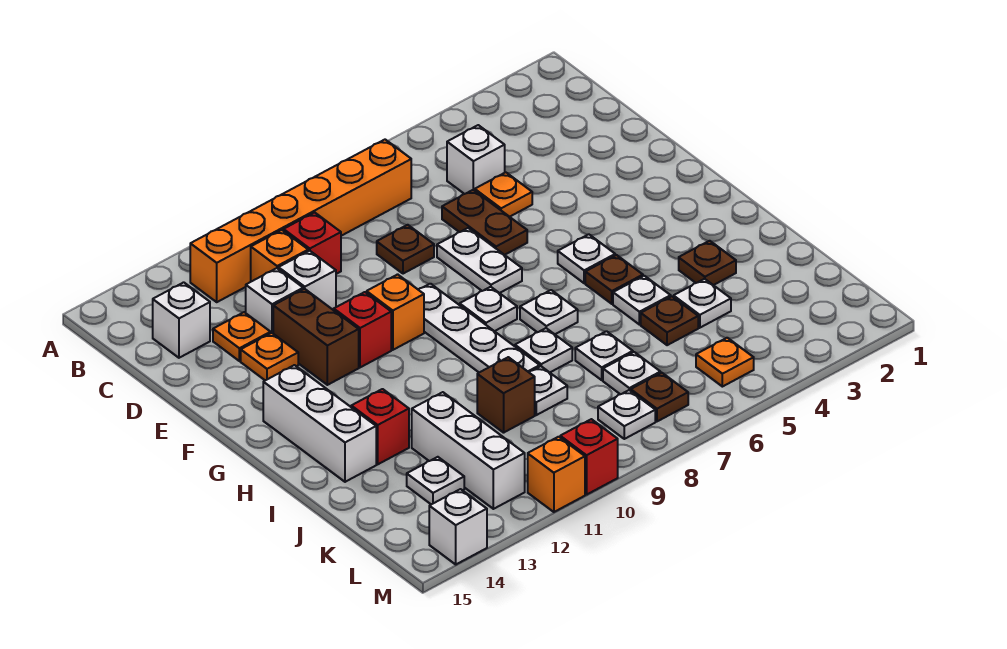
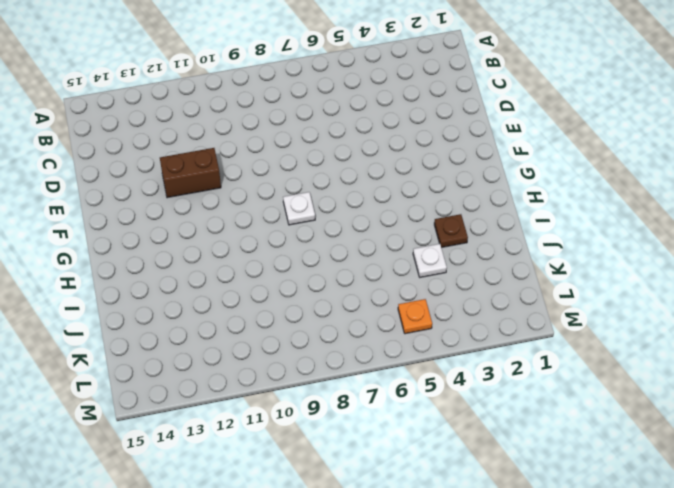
brown 1x2 brick [160,148,221,198] -> brown 1x2 brick turned to [273,289,359,385]
none -> orange 1x6 brick [190,140,411,302]
none -> white 1x1 brick [447,125,505,194]
none -> red 1x1 brick [284,212,341,274]
none -> orange 1x1 brick [251,230,308,282]

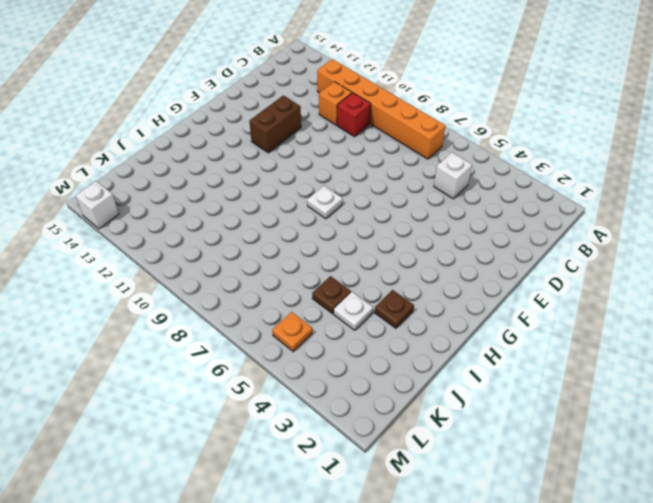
none -> white 1x1 brick [153,282,210,358]
none -> orange 1x1 plate [475,172,532,217]
none -> brown 1x2 plate [442,190,527,255]
none -> brown 1x1 plate [377,225,434,274]

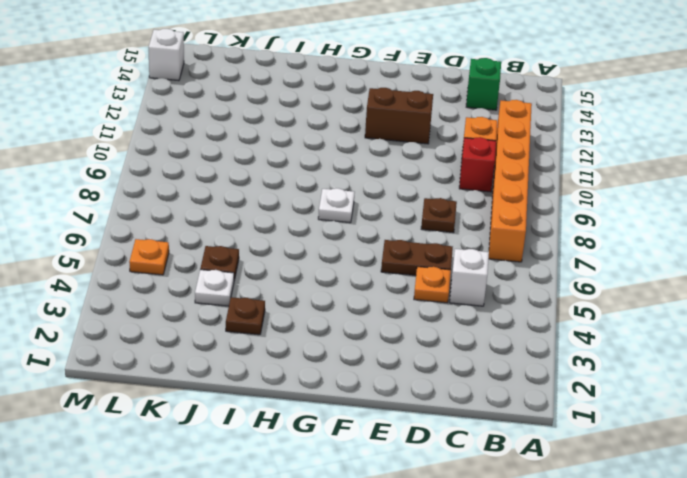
green 1x1 brick [466,58,501,110] -> white 1x1 brick [153,282,210,358]
none -> white 1x1 brick [278,251,336,310]
none -> white 1x1 brick [246,268,303,333]
none -> orange 1x1 plate [213,312,271,361]
none -> white 1x2 plate [437,228,522,293]

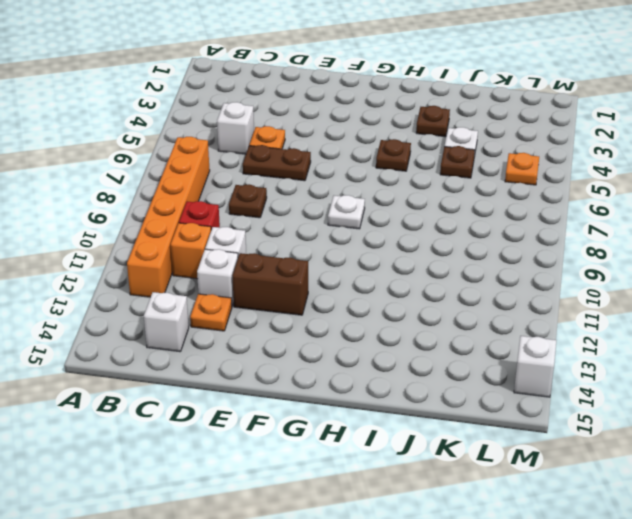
none -> white 1x2 plate [437,228,522,293]
none -> orange 1x1 plate [241,333,298,380]
none -> white 1x4 plate [418,284,540,372]
none -> orange 1x1 brick [367,274,424,350]

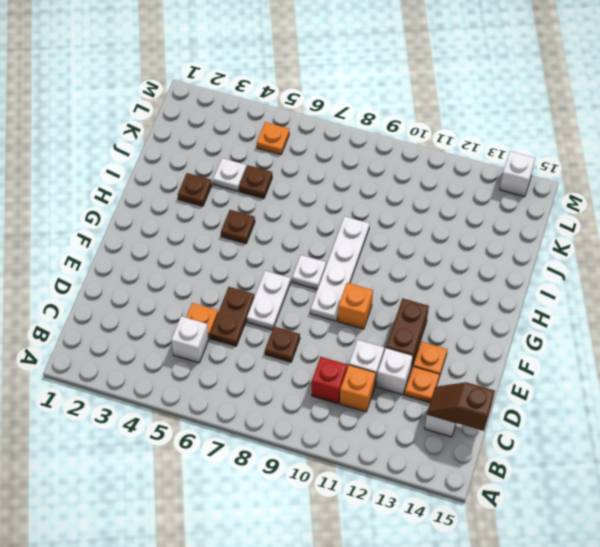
brown 1x2 slope [427,382,495,431] -> none
none -> orange 1x6 brick [190,140,411,302]
none -> red 1x1 brick [334,292,391,367]
none -> white 1x1 plate [558,234,615,283]
none -> white 1x3 brick [263,365,376,482]

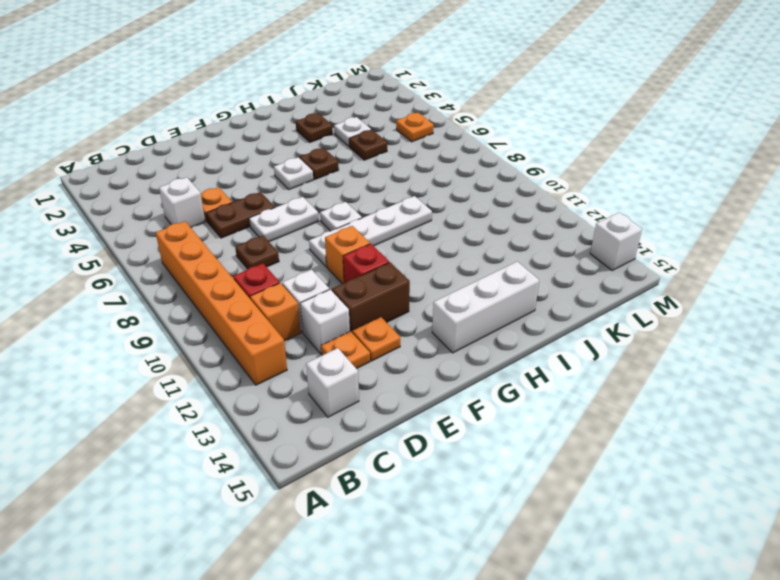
none -> white 1x1 plate [520,290,578,334]
none -> white 1x1 plate [613,276,671,325]
none -> white 1x1 plate [515,328,572,372]
none -> red 1x1 brick [351,389,409,464]

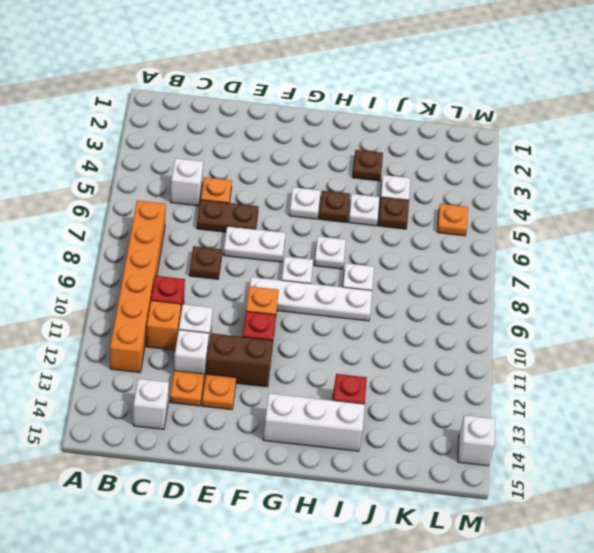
none -> white 1x1 plate [575,331,633,380]
none -> white 1x1 plate [529,366,567,415]
none -> brown 1x1 brick [477,357,535,433]
none -> white 1x3 brick [412,392,525,509]

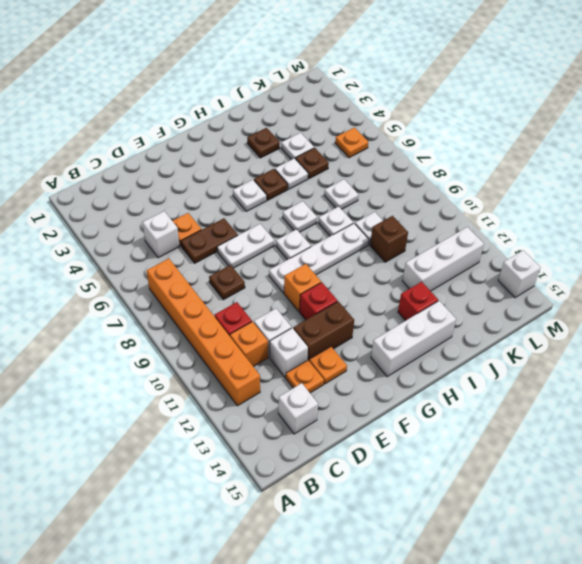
none -> white 1x1 plate [603,352,661,394]
none -> white 1x1 plate [407,457,464,504]
none -> brown 1x1 plate [631,373,688,421]
none -> white 1x1 plate [598,390,655,439]

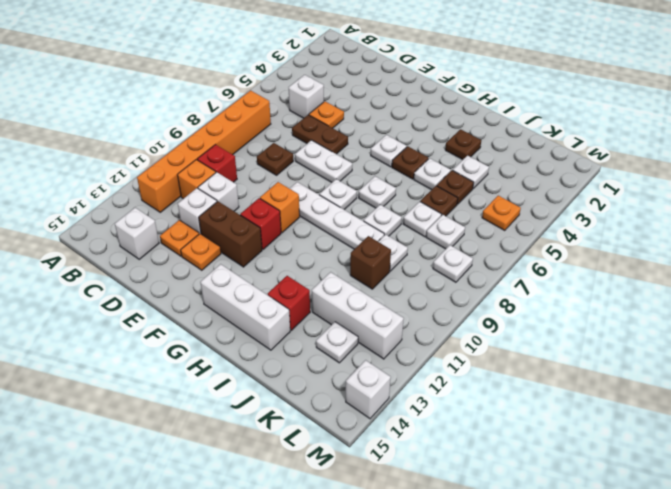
brown 1x1 plate [420,186,458,216] -> brown 1x1 plate moved to [631,373,688,421]
none -> red 1x1 brick [560,419,618,495]
none -> orange 1x1 brick [528,437,585,512]

